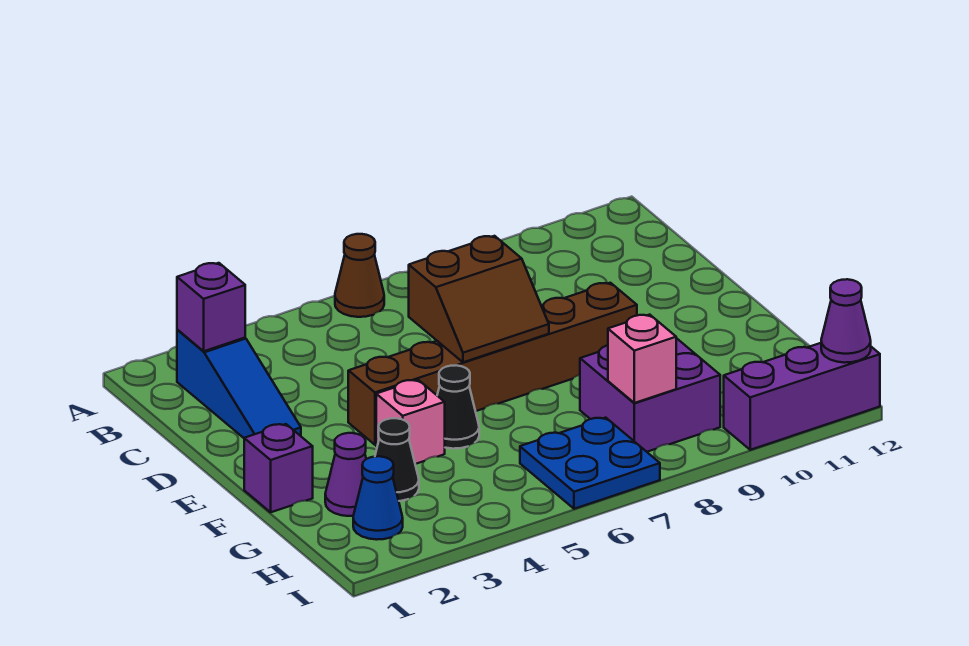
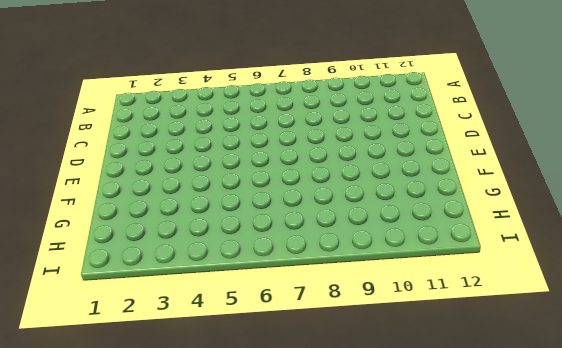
none -> brown 1x1 cone [335,234,384,317]
none -> blue 1x3 slope [177,330,301,438]
none -> brown 1x6 brick [348,283,637,445]

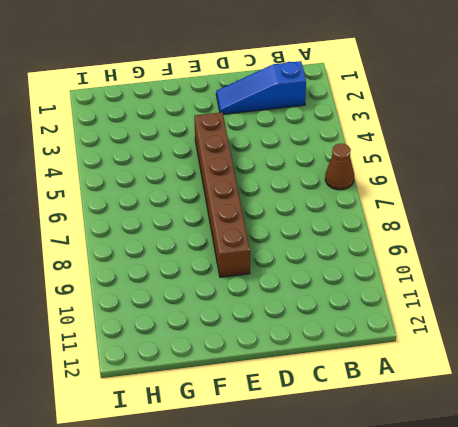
none -> purple 1x1 brick [244,424,313,512]
none -> pink 1x1 brick [376,380,445,464]
none -> black 1x1 cone [437,365,479,449]

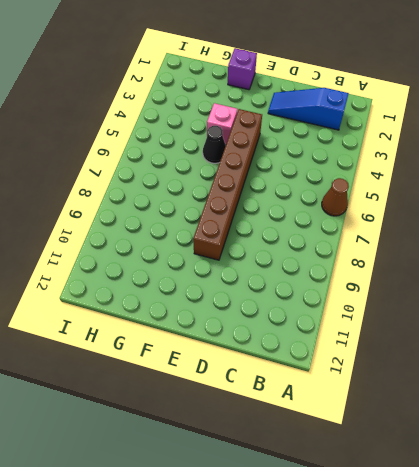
none -> purple 1x1 cone [325,433,366,516]
none -> black 1x1 cone [375,418,419,501]
none -> purple 2x2 brick [580,338,720,452]

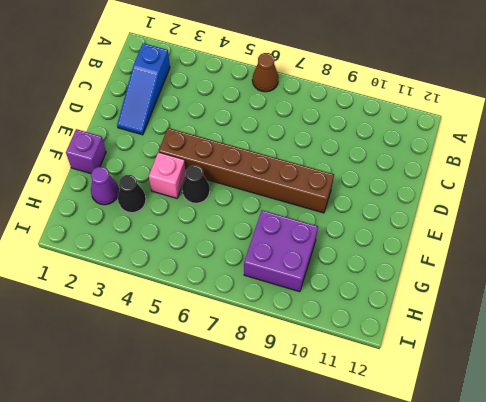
none -> blue 1x1 cone [353,456,403,540]
none -> blue 2x2 plate [520,418,660,509]
none -> purple 1x3 brick [724,343,880,450]

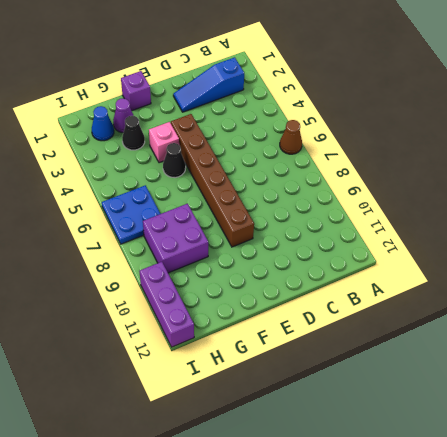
none -> purple 1x1 brick [177,263,245,351]
none -> brown 2x2 slope [409,236,549,362]
none -> pink 1x1 brick [608,315,676,403]

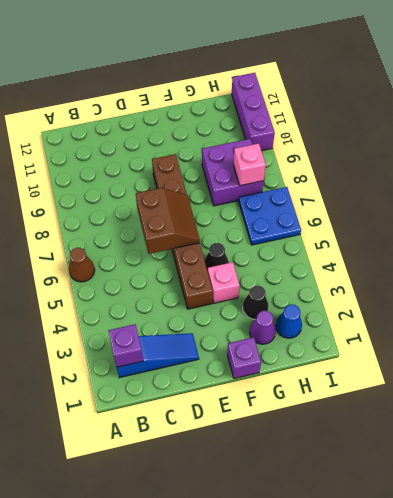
none -> purple 1x1 cone [821,279,871,363]

